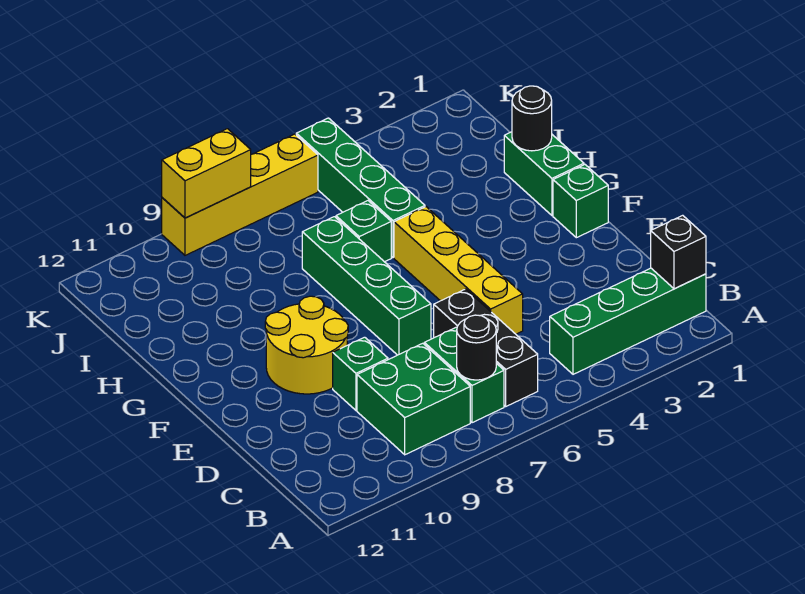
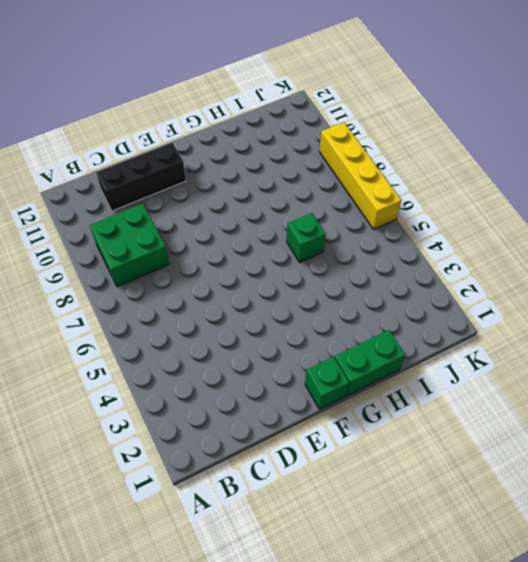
black 1x3 brick [96,143,186,211] -> black 1x3 brick moved to [434,289,538,406]
none -> green 1x4 brick [550,268,706,374]
none -> green 1x2 brick [424,327,504,423]
none -> yellow 1x4 brick [394,207,523,334]

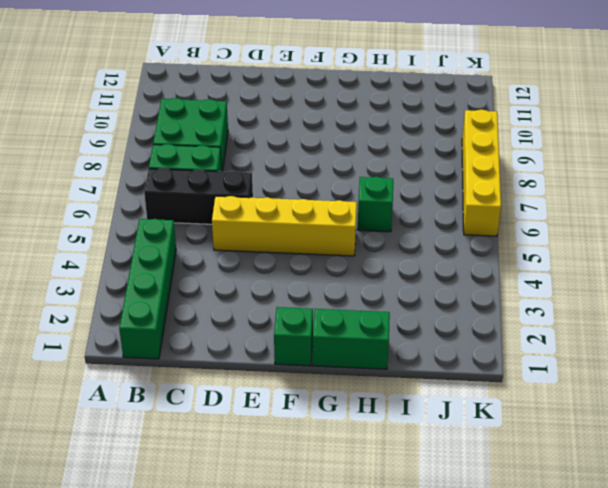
none -> green 1x1 brick [333,337,388,410]
none -> green 1x4 brick [302,217,431,355]
none -> yellow 2x2 round brick [265,296,348,394]

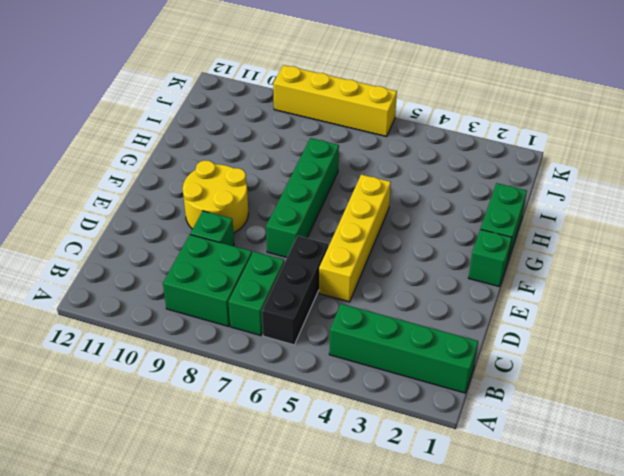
none -> green 1x4 brick [296,118,425,258]
none -> green 1x1 brick [336,201,391,262]
none -> black 1x1 brick [651,215,706,289]

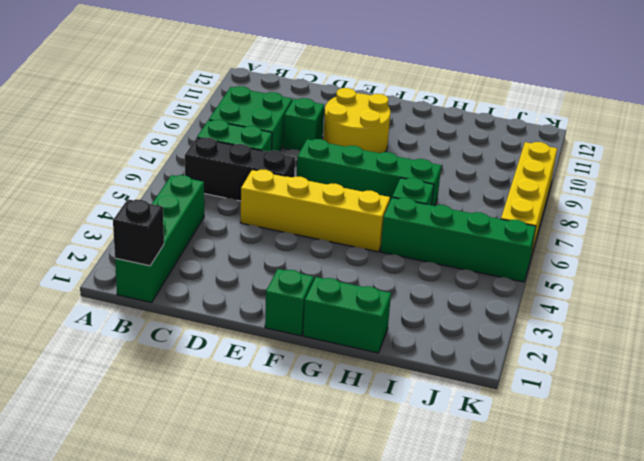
none -> black 1x1 round brick [457,315,496,380]
none -> black 1x1 round brick [512,86,552,151]
none -> yellow 1x2 brick [162,129,251,218]

